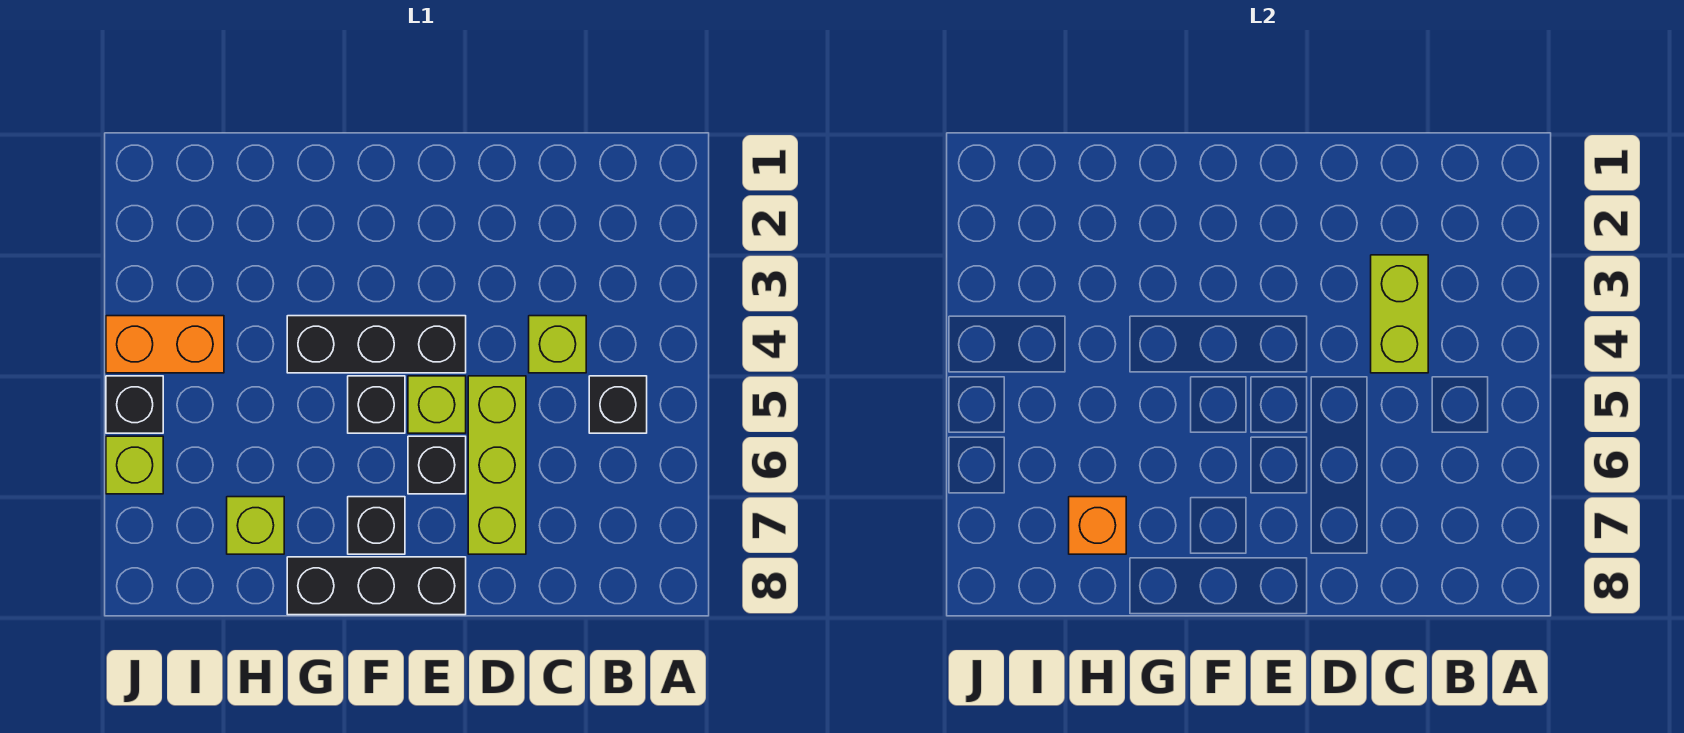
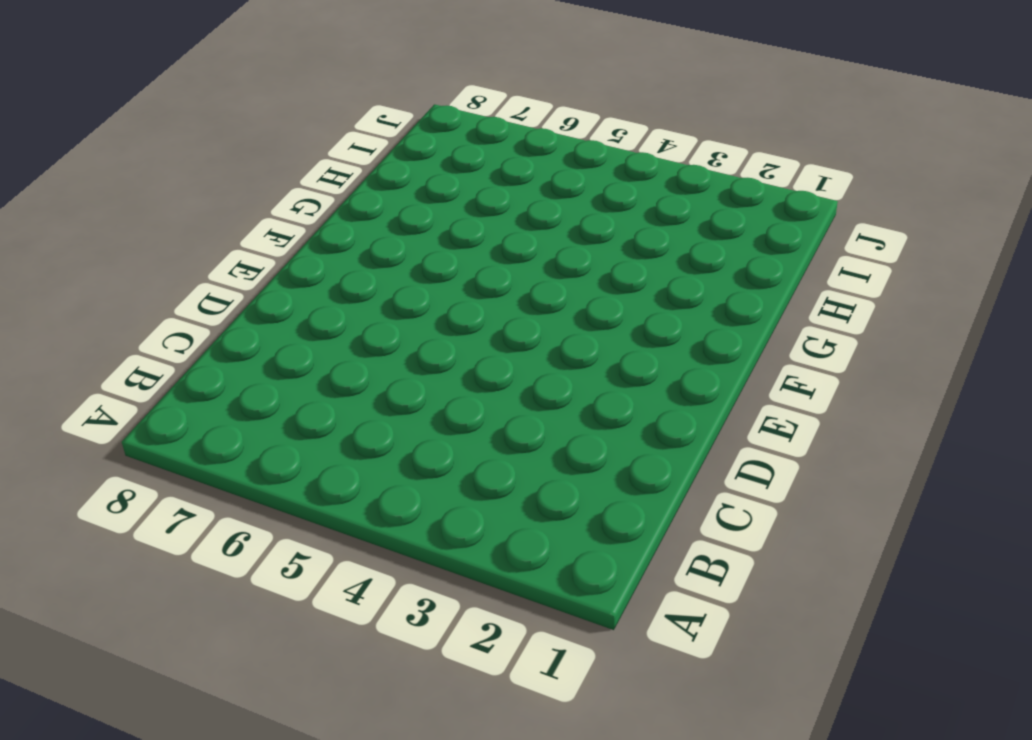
none -> black 1x1 brick [589,376,647,433]
none -> lime 1x1 brick [529,316,586,373]
none -> lime 1x3 brick [468,376,526,554]

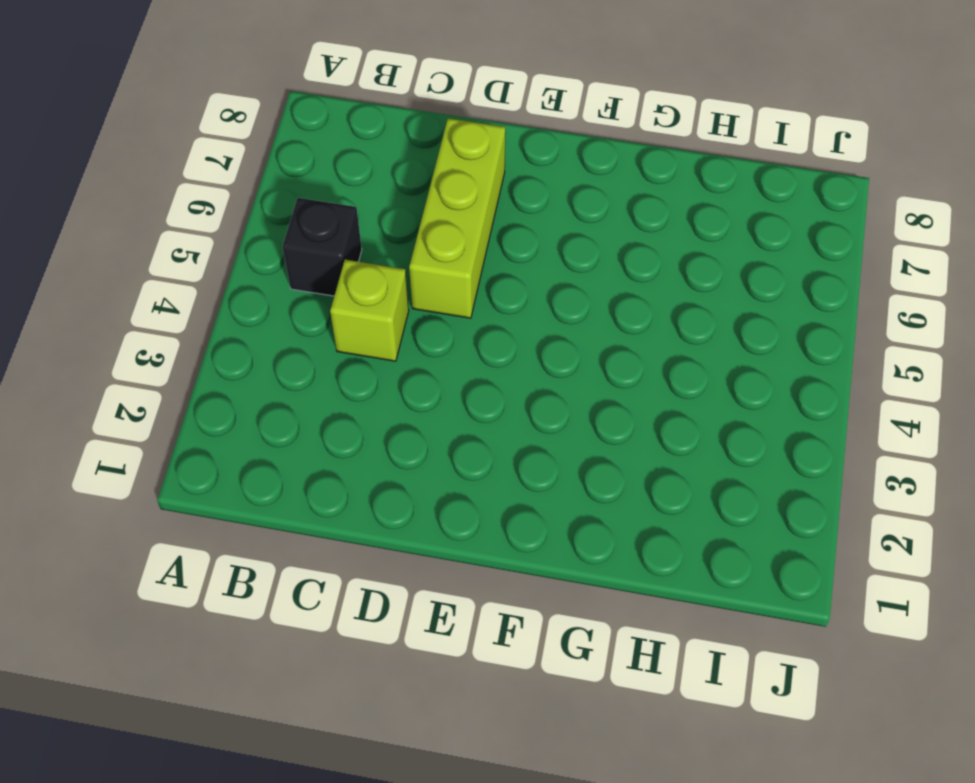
none -> black 1x3 brick [287,316,466,373]
none -> lime 1x1 brick [408,376,466,433]
none -> black 1x1 brick [408,436,466,494]

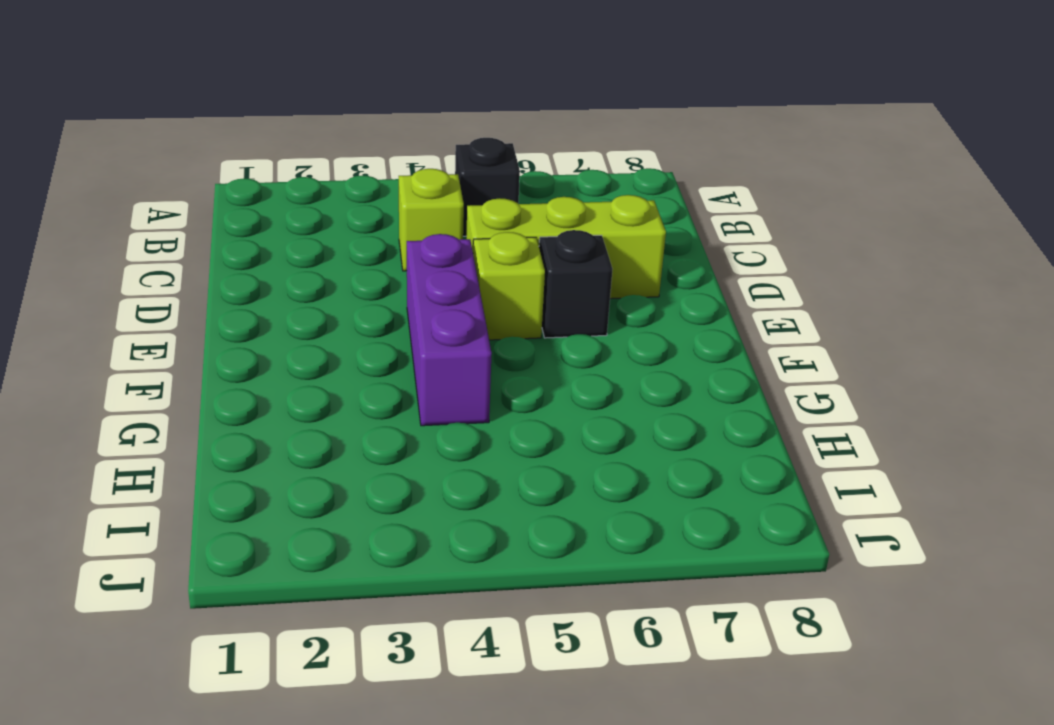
purple 1x3 brick [407,234,492,426] -> black 1x3 brick [287,316,466,373]
none -> black 1x3 brick [287,557,466,615]
none -> black 1x1 brick [348,376,405,433]
none -> black 1x1 brick [348,497,405,554]

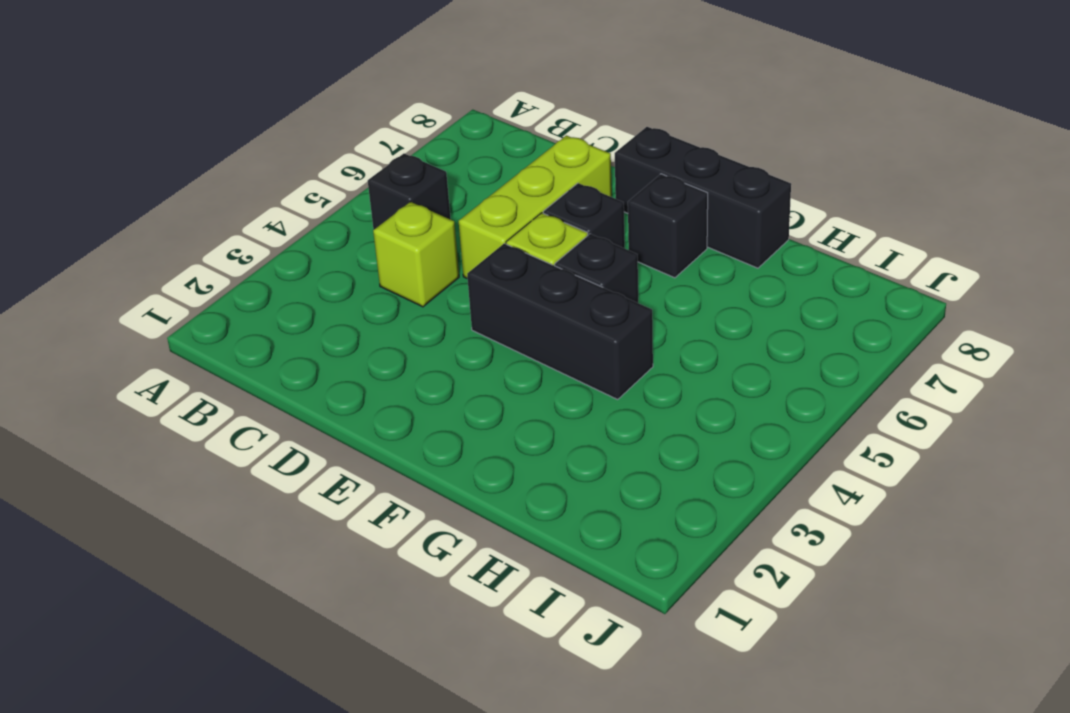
none -> lime 1x1 brick [227,497,284,554]
none -> orange 1x2 brick [106,316,224,373]
none -> black 1x1 brick [106,376,163,433]

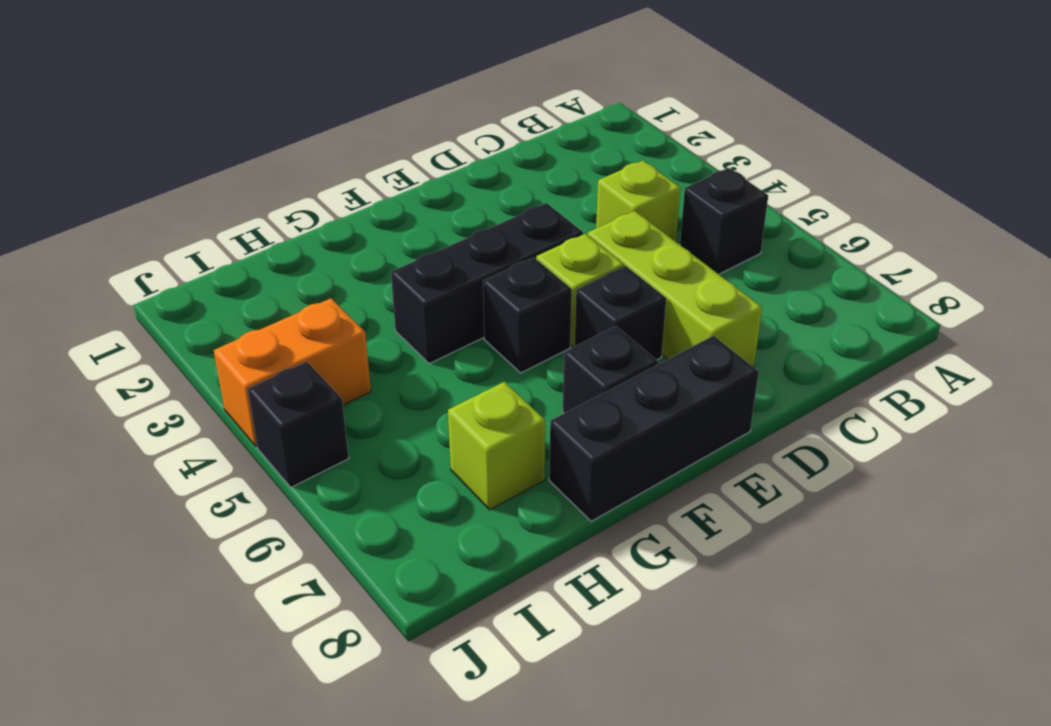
none -> lime 1x1 brick [106,436,163,494]
none -> lime 1x2 brick [1371,255,1428,373]
none -> orange 1x1 brick [1069,497,1126,554]

